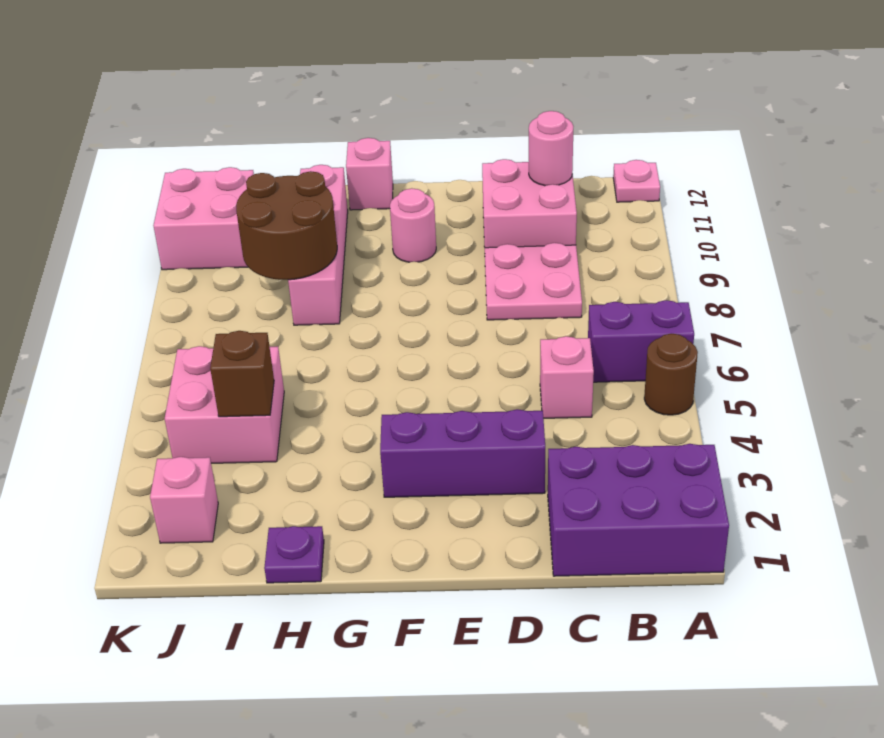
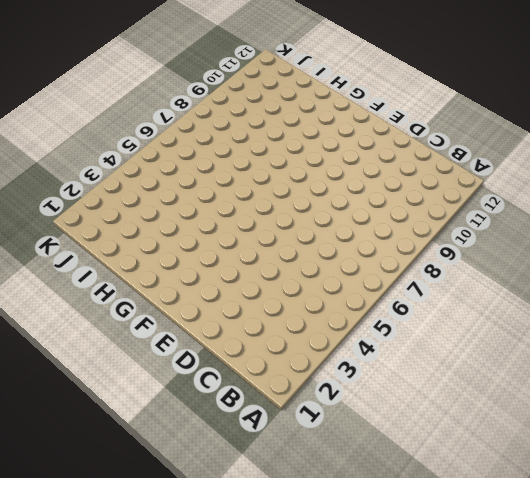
none -> purple 2x3 brick [548,444,729,576]
none -> brown 1x1 round brick [644,334,698,415]
none -> purple 1x2 brick [588,300,694,382]

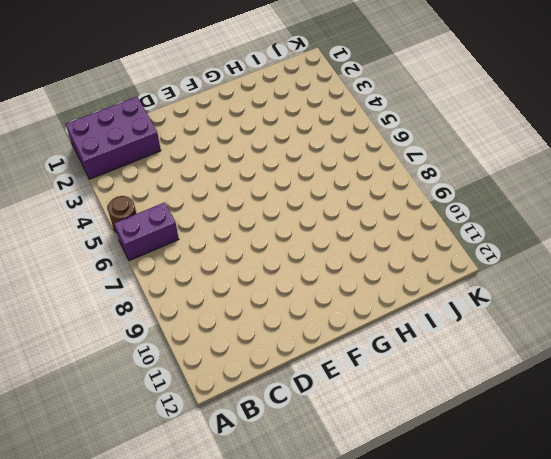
none -> pink 1x1 plate [613,160,660,202]
none -> pink 1x1 brick [540,336,594,418]
none -> pink 2x2 plate [485,243,582,320]

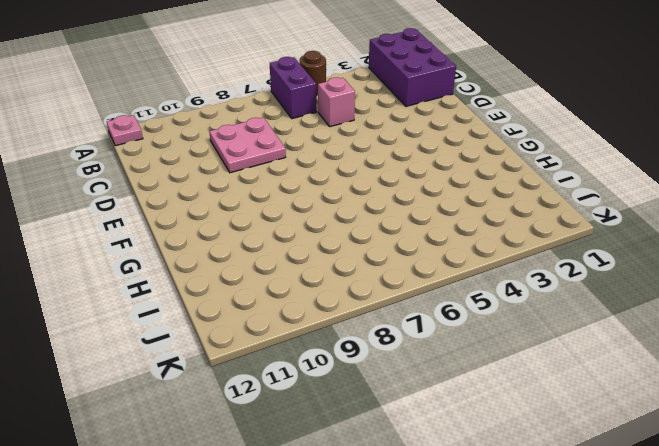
none -> pink 2x2 brick [482,159,577,248]
none -> purple 1x3 brick [380,409,545,497]
none -> pink 1x1 round brick [390,188,436,262]

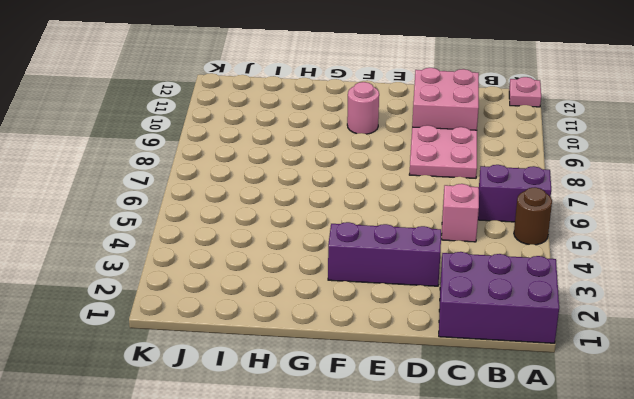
none -> pink 1x1 brick [346,138,393,210]
none -> purple 1x1 plate [264,526,324,583]
none -> pink 1x4 brick [288,165,348,325]

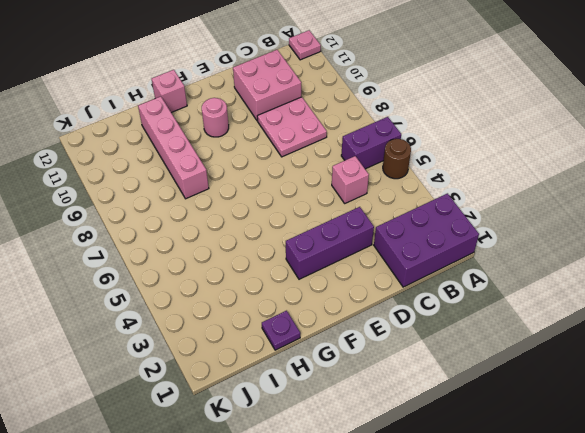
none -> pink 2x2 brick [165,346,284,463]
none -> pink 1x1 brick [150,457,218,543]
none -> pink 2x2 brick [153,167,254,270]

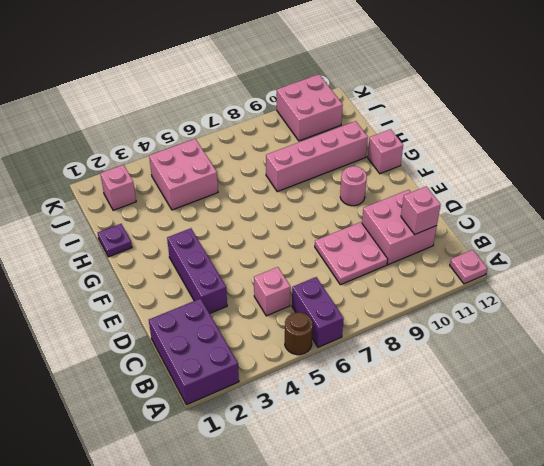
pink 1x1 brick [401,186,441,235] -> pink 1x1 round brick [529,111,573,186]
none -> brown 2x2 round brick [236,171,337,280]
none -> brown 1x1 brick [210,331,274,417]

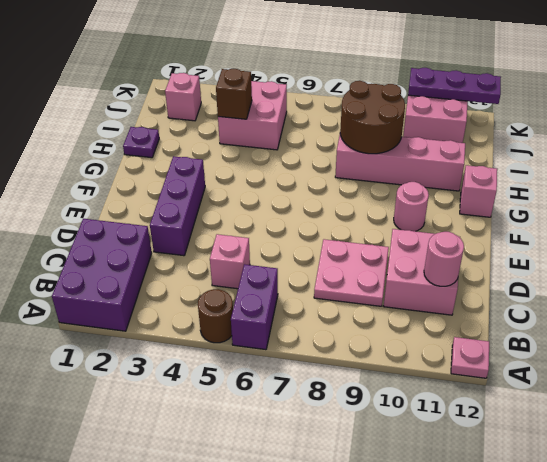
purple 1x3 plate [408,68,501,104] -> none

